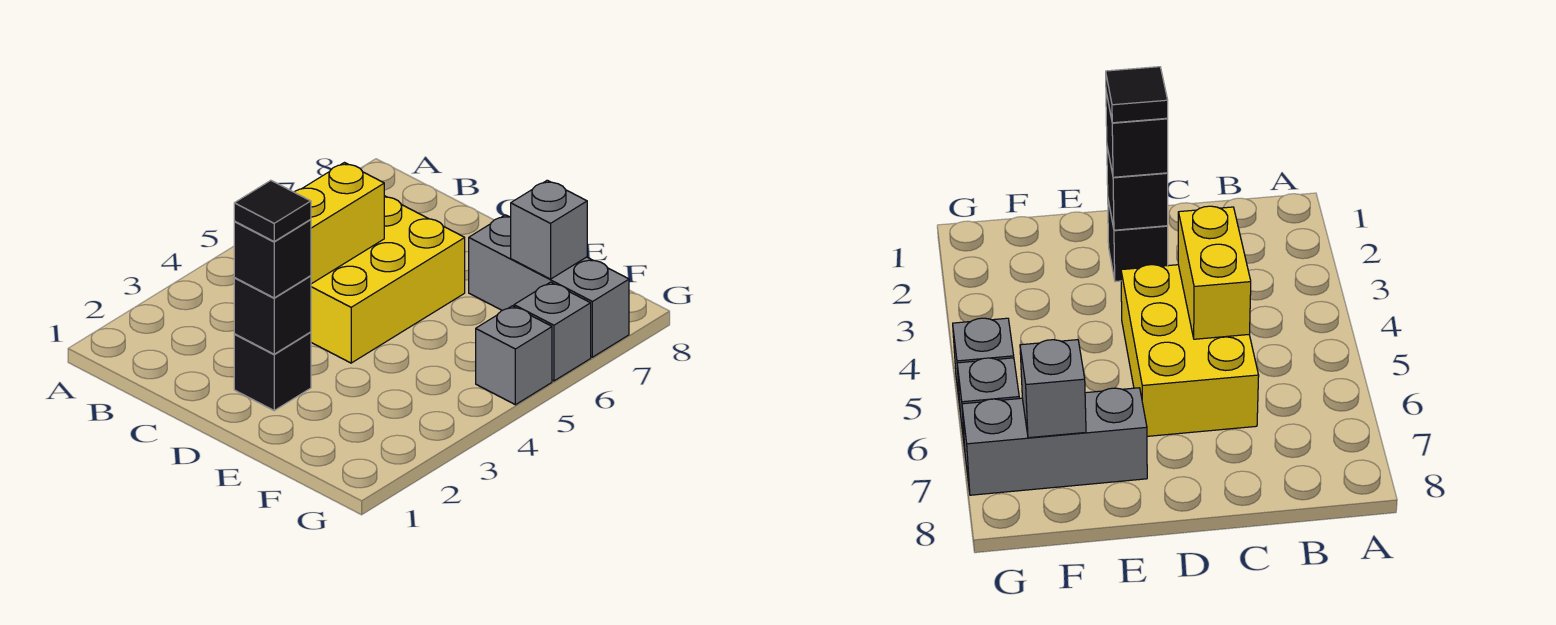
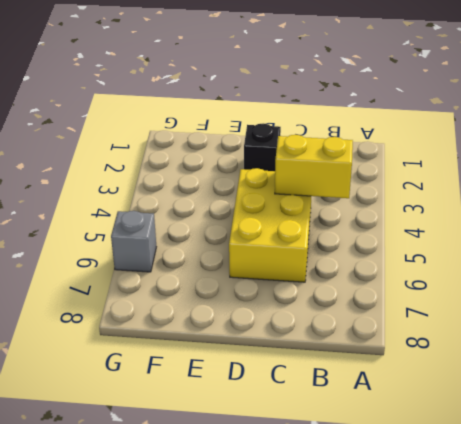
yellow 1x2 brick [275,135,353,198] -> yellow 1x2 brick turned to [295,163,384,284]
none -> grey 1x3 brick [469,215,629,357]
none -> grey 1x1 brick [476,306,552,405]

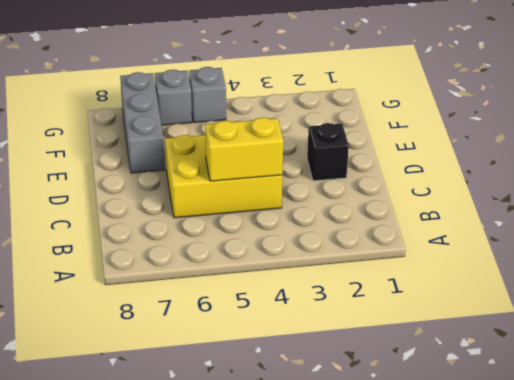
none -> black 1x1 brick [234,276,311,354]
none -> grey 1x1 brick [511,180,587,279]

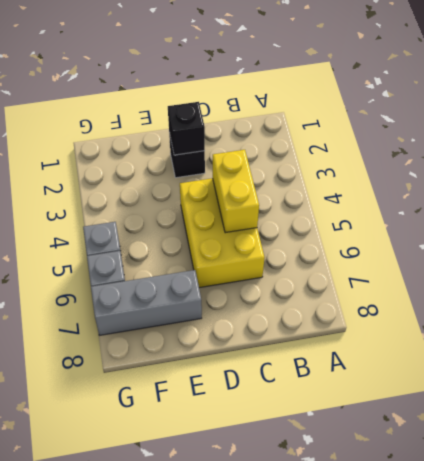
none -> grey 1x1 brick [511,180,587,279]
none -> black 1x1 brick [234,220,311,298]

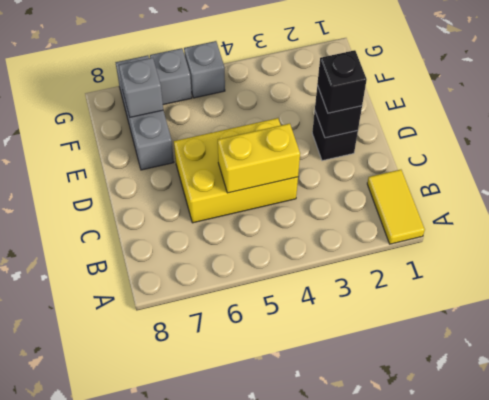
yellow 1x2 tile [367,170,425,244] -> none
none -> black 1x1 tile [234,180,311,241]

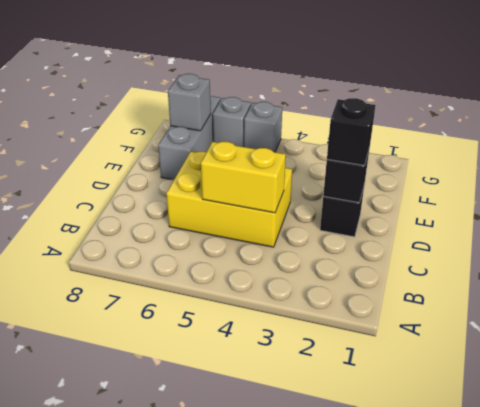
none -> black 1x1 tile [234,180,311,241]

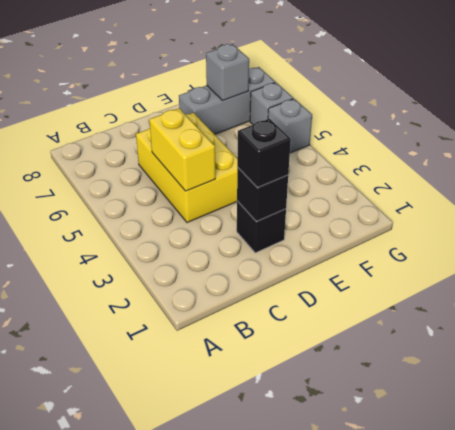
none -> black 1x1 tile [234,180,311,241]

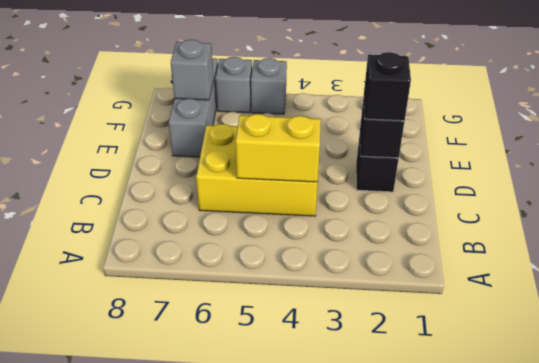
none -> black 1x1 tile [234,180,311,241]

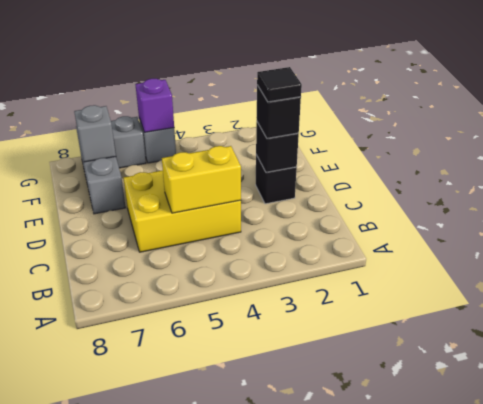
purple 1x1 brick [135,79,174,132] -> none

